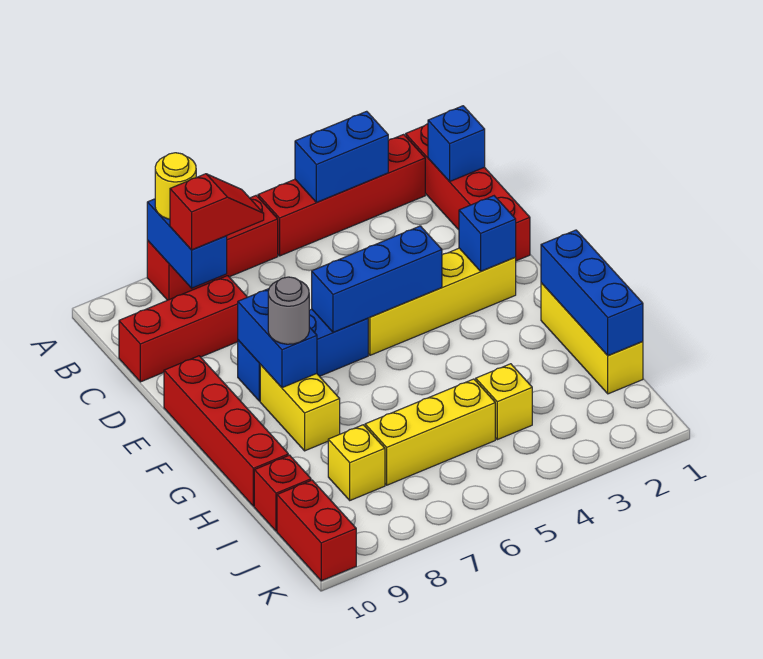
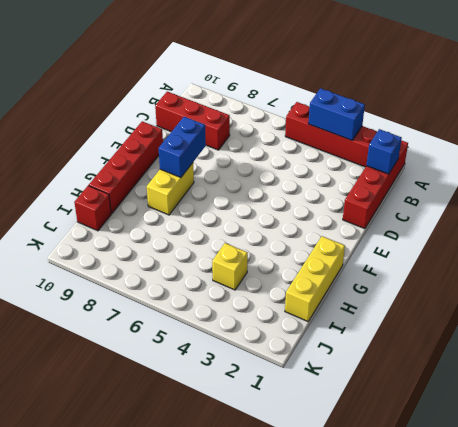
none -> red 1x3 brick [147,196,278,300]
none -> yellow 1x4 brick [368,248,516,355]
none -> blue 1x3 brick [238,309,368,401]

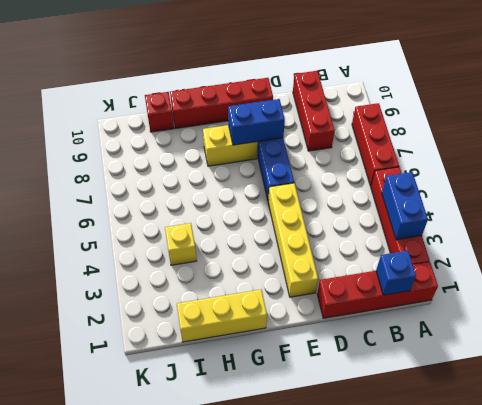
none -> yellow 1x3 brick [365,379,495,485]
none -> yellow 1x1 brick [328,425,385,500]
none -> red 1x2 brick [277,480,356,581]

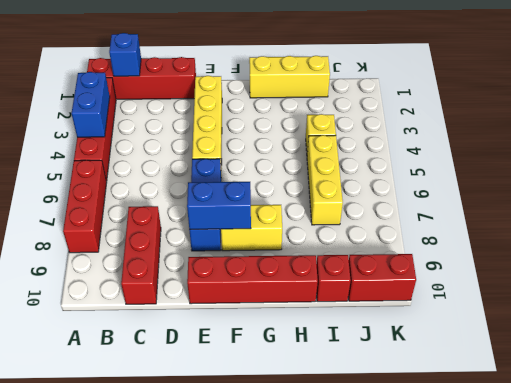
none -> yellow 1x1 brick [328,425,385,500]
none -> blue 1x2 brick [147,199,227,288]
none -> blue 1x1 brick [459,196,516,271]

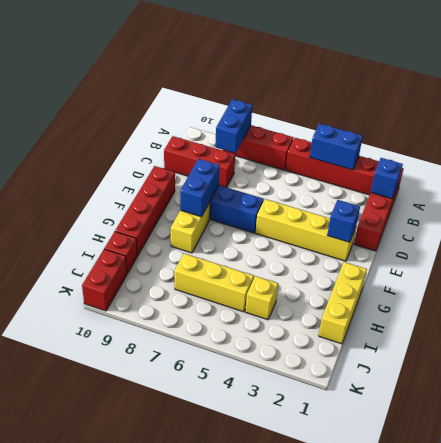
none -> yellow 1x1 brick [328,425,385,500]
none -> blue 1x3 brick [312,226,442,332]
none -> blue 1x3 brick [541,230,643,355]

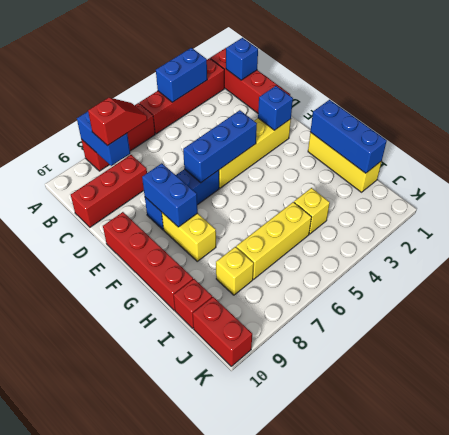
none -> yellow 1x1 round brick [155,153,196,219]
none -> grey 1x1 round brick [268,277,309,344]

